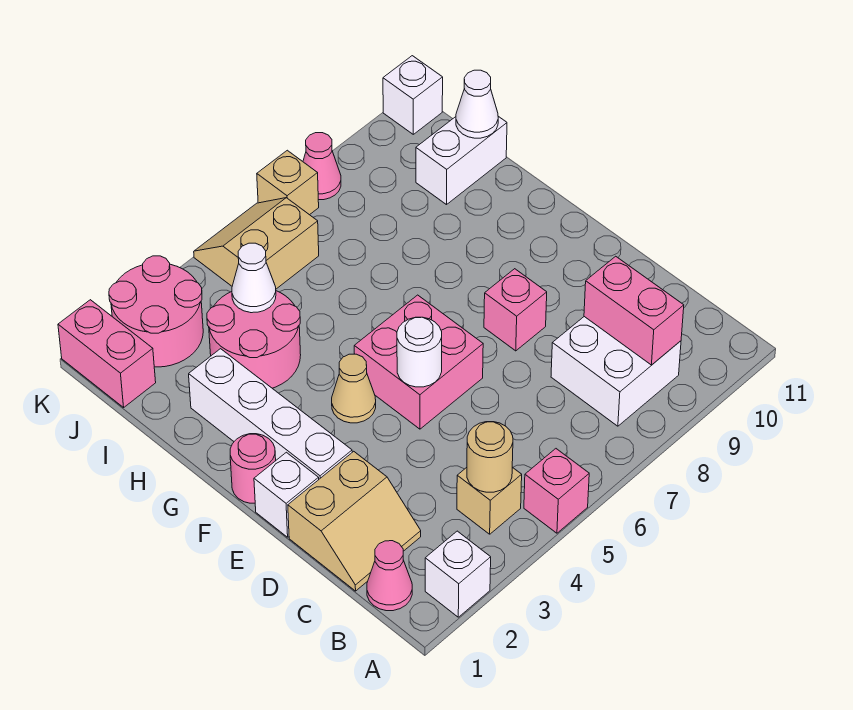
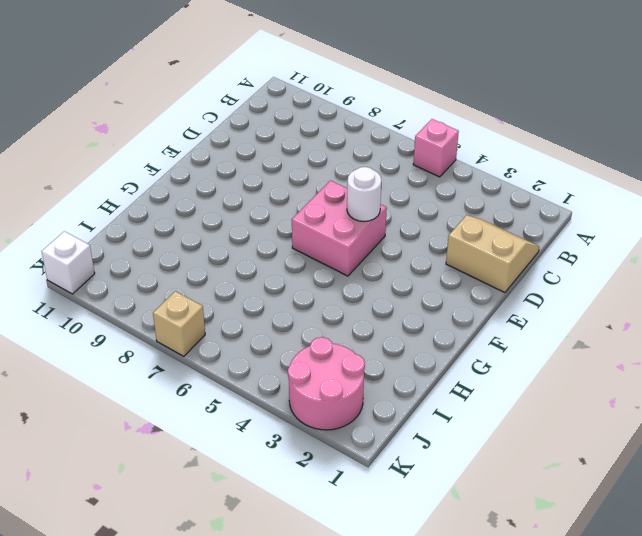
none -> white 1x1 brick [425,531,491,617]
none -> pink 1x1 cone [367,541,412,611]
none -> tan 1x1 brick [457,467,522,534]

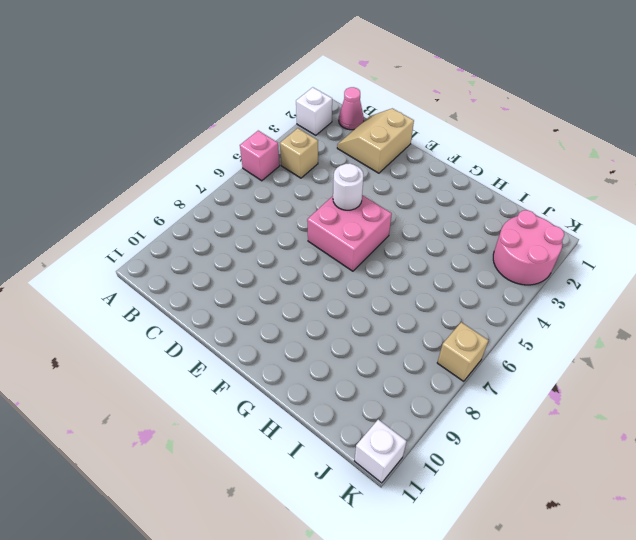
none -> white 2x2 brick [551,317,681,426]
none -> white 1x1 brick [254,452,319,537]
none -> white 1x4 brick [189,349,352,479]

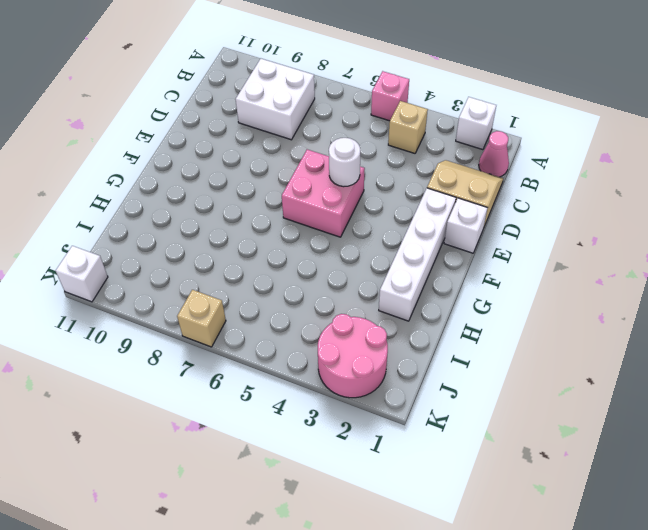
none -> pink 1x1 brick [484,269,547,351]
none -> pink 1x1 round brick [230,434,276,503]
none -> tan 1x1 cone [332,354,376,423]

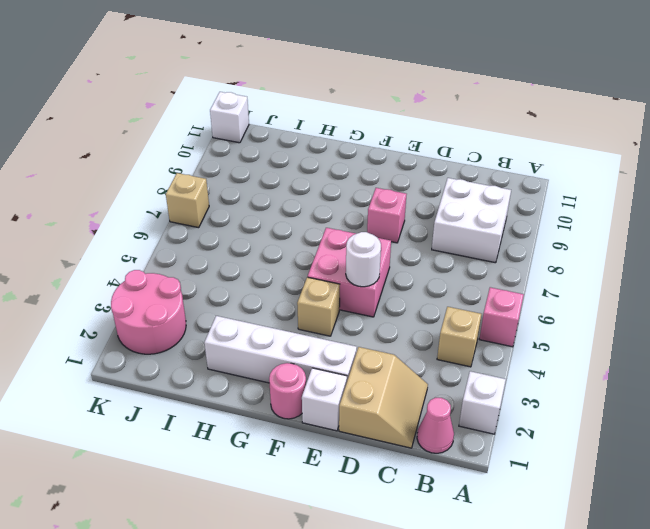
tan 1x1 brick [297,277,340,336] -> tan 1x1 cone [332,354,376,423]
none -> pink 2x2 round brick [207,291,301,388]
none -> white 1x2 brick [416,117,507,205]
none -> pink 1x2 brick [58,300,156,407]

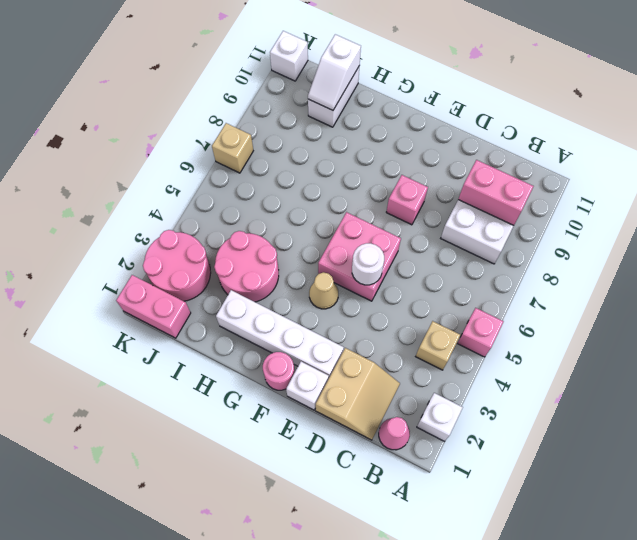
white 1x2 slope [308,34,361,110] -> white 1x1 cone [456,70,498,138]
none -> tan 2x2 slope [194,198,319,289]
none -> pink 1x1 cone [303,133,341,200]
none -> tan 1x1 round brick [467,422,513,492]

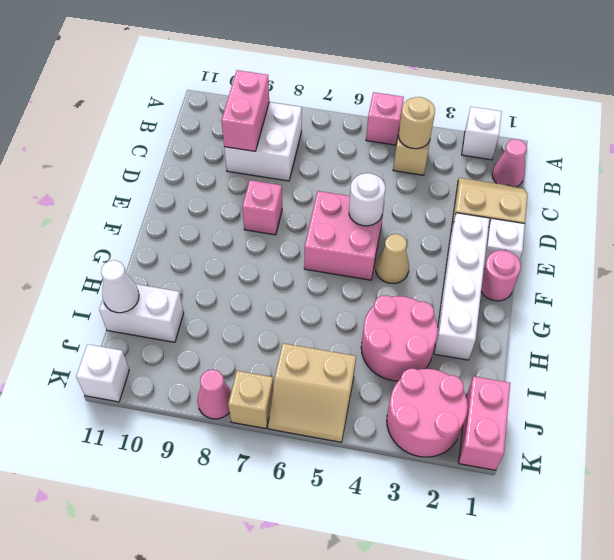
none -> white 1x1 cone [232,243,276,313]

